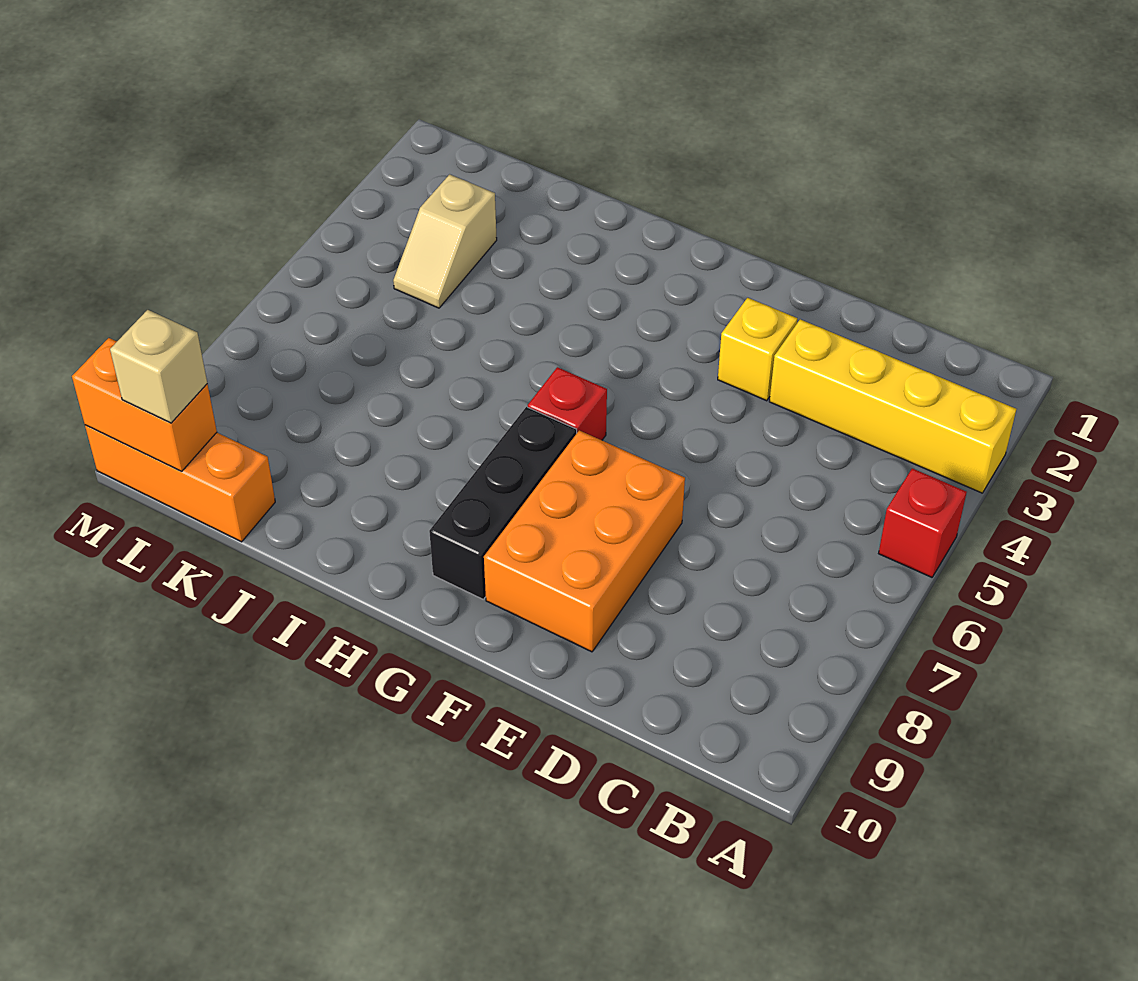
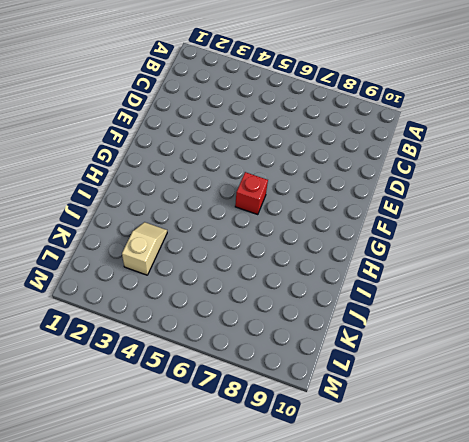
tan 1x2 slope [122,222,167,275] -> tan 1x2 slope turned to [393,174,497,308]
none -> yellow 1x4 brick [769,319,1016,493]
none -> red 1x1 brick [879,468,967,577]

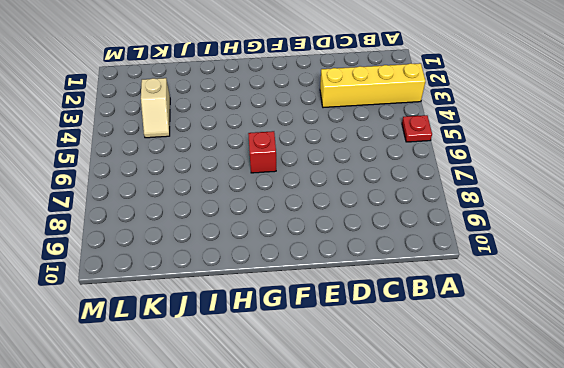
red 1x1 plate [402,115,432,142] -> red 1x1 brick [879,468,967,577]
none -> yellow 1x1 brick [718,298,797,401]
none -> orange 2x3 brick [484,430,685,652]

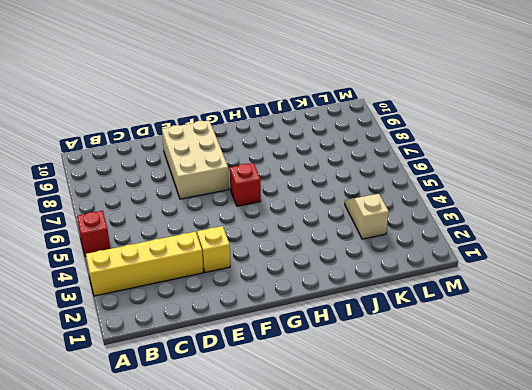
tan 2x3 brick [162,120,229,199] -> orange 2x3 brick [484,430,685,652]
none -> black 1x3 brick [429,407,577,599]
none -> orange 1x3 brick [85,425,275,542]

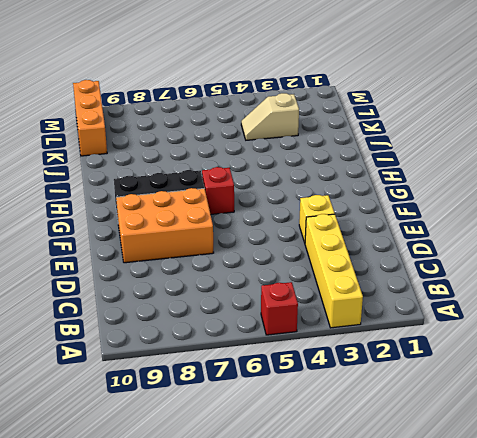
none -> orange 1x2 brick [72,338,217,471]
none -> tan 1x1 brick [110,310,207,423]

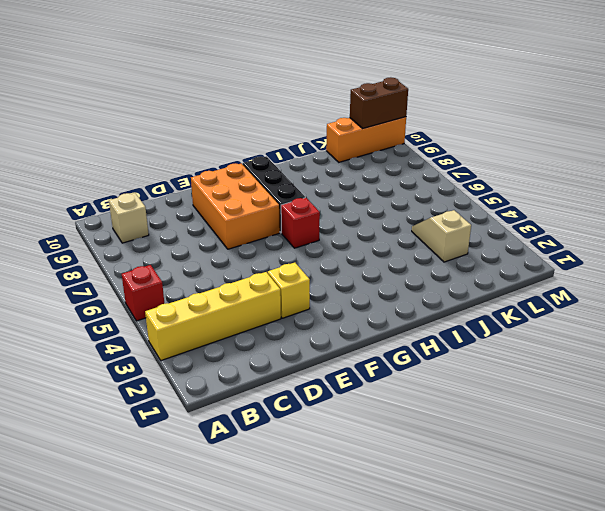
tan 1x1 brick [109,193,149,243] -> tan 1x1 brick moved to [110,310,207,423]
brown 1x2 brick [350,77,408,128] -> orange 1x2 brick [72,338,217,471]

